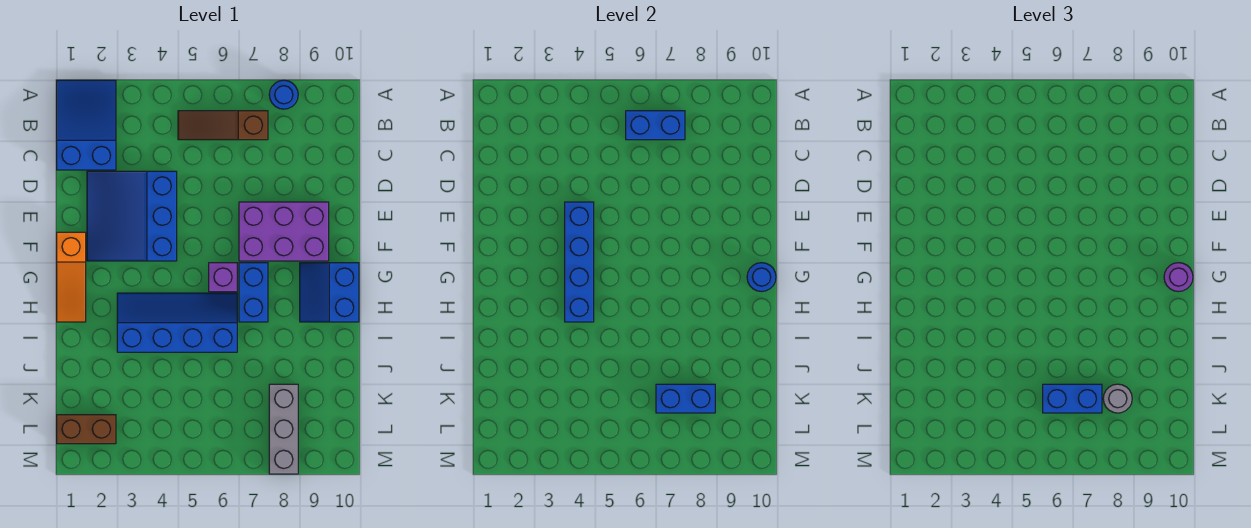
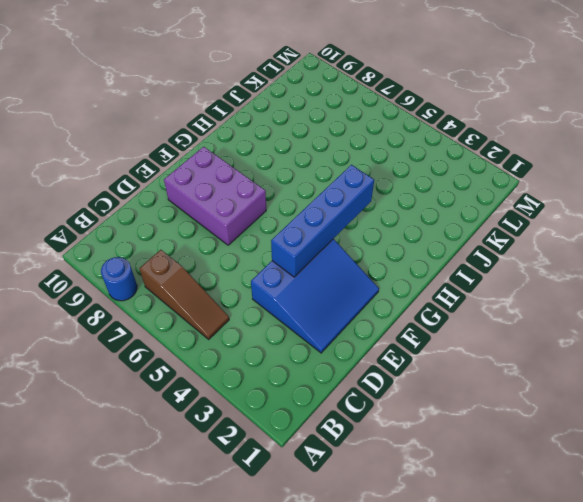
none -> blue 2x3 slope [57,80,116,170]
none -> orange 1x3 slope [57,232,86,322]
none -> purple 1x1 brick [209,263,237,292]

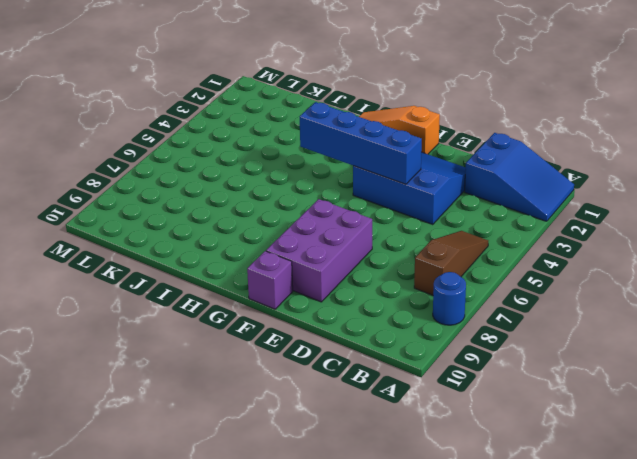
purple 1x1 brick [247,251,293,309] -> purple 1x1 brick moved to [209,263,237,292]
none -> blue 1x2 brick [239,263,268,322]
none -> blue 2x2 slope [300,263,359,322]
none -> blue 2x4 slope [117,293,237,352]

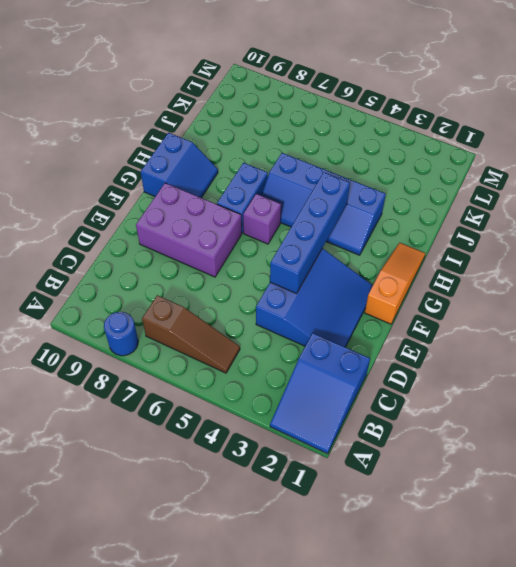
none -> grey 1x3 brick [269,384,298,474]
none -> brown 1x2 brick [57,415,116,444]
none -> blue 1x2 brick [626,111,685,140]

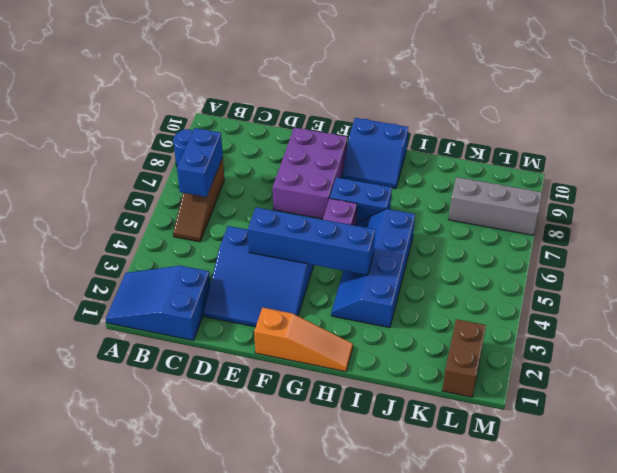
none -> blue 1x1 round brick [747,263,776,292]
none -> blue 1x2 brick [656,384,715,413]
none -> purple 1x1 round brick [1164,263,1193,292]

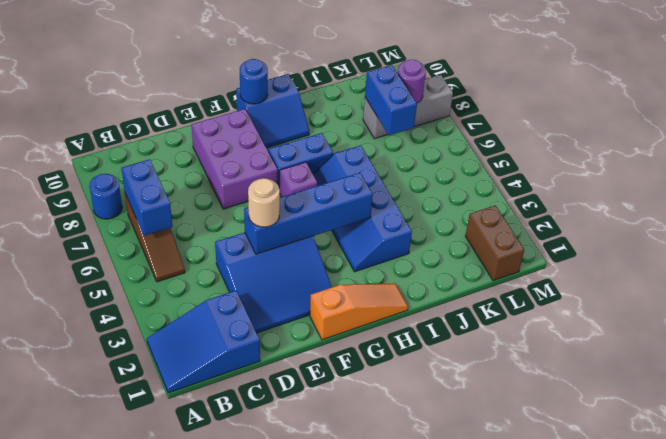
tan 1x1 round brick [248,178,280,227] -> none
purple 1x1 round brick [398,60,426,103] -> purple 1x1 round brick moved to [1164,263,1193,292]
none -> blue 1x2 brick [1043,384,1102,413]
none -> grey 1x1 round brick [1103,384,1132,413]

